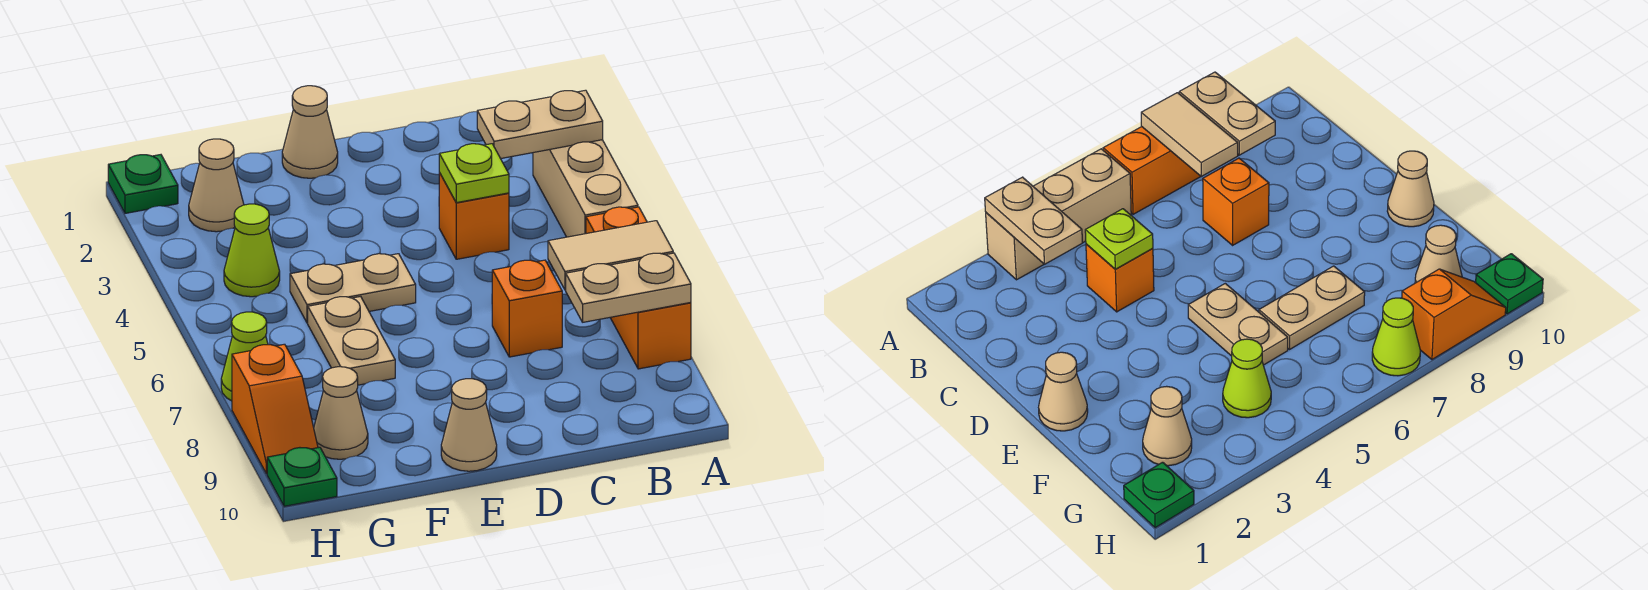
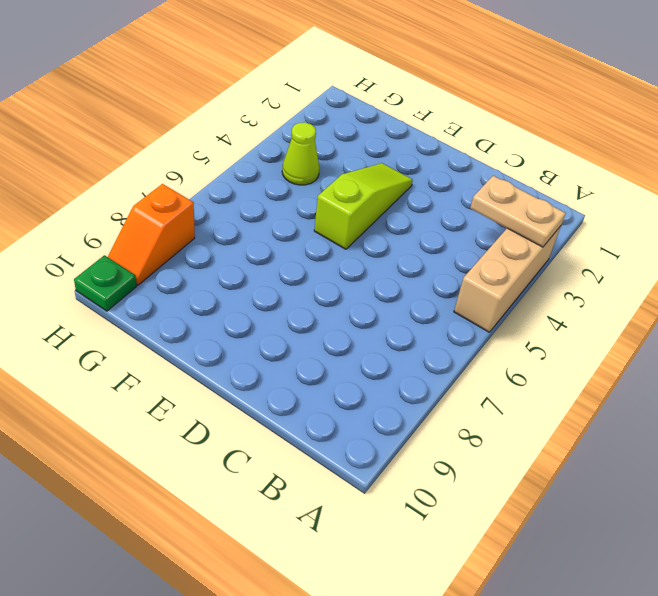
lime 1x3 slope [314,163,413,249] -> tan 1x2 plate [290,254,416,323]
none -> orange 1x3 brick [586,207,691,369]
none -> orange 1x1 brick [439,173,509,259]
none -> orange 1x1 brick [492,260,562,357]

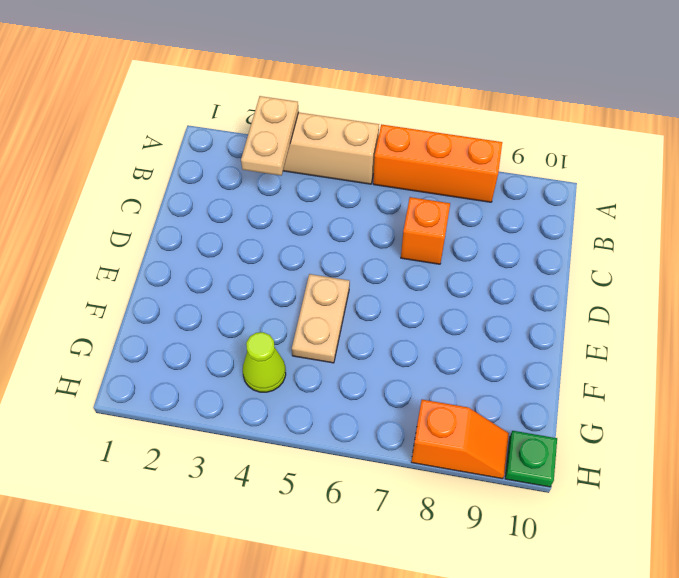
none -> orange 1x1 brick [439,173,509,259]
none -> tan 1x1 cone [282,86,338,178]
none -> tan 1x1 cone [441,379,497,471]

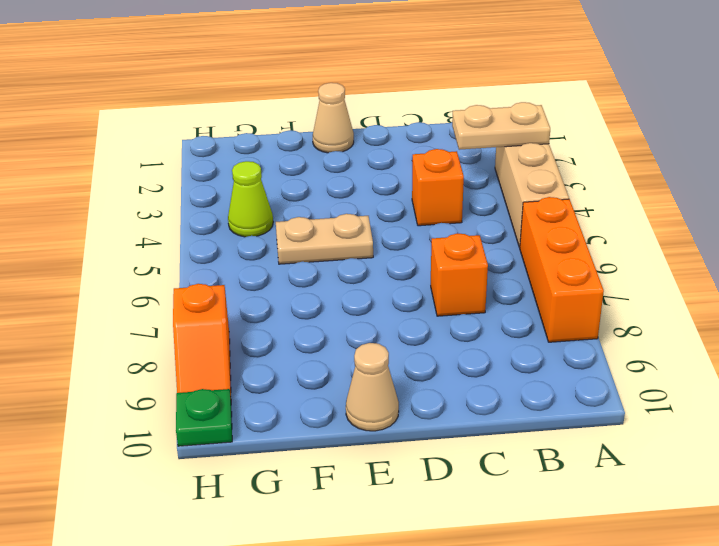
none -> tan 1x2 plate [308,297,395,385]
none -> tan 1x1 cone [189,139,244,232]
none -> tan 1x1 cone [314,367,368,459]

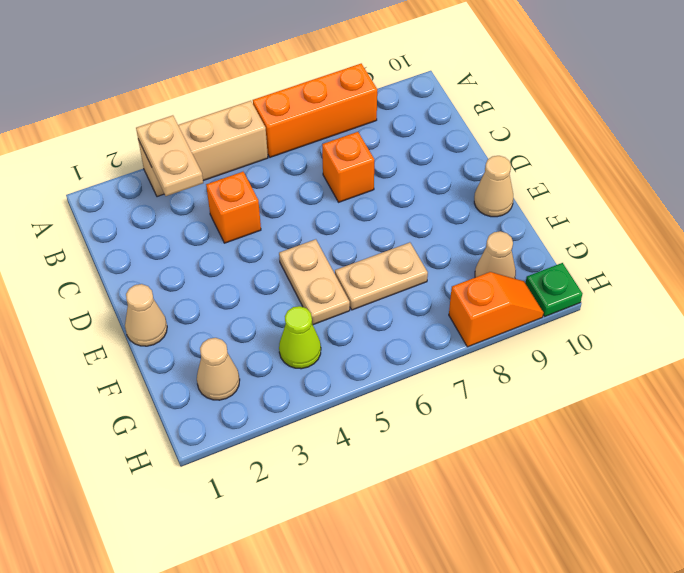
none -> green 1x1 plate [108,155,178,213]
none -> lime 1x1 cone [221,312,268,401]
none -> tan 1x2 tile [548,221,673,290]

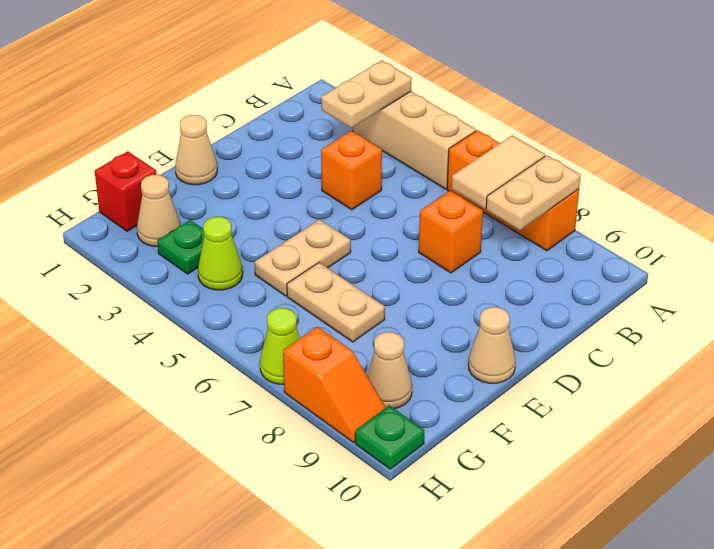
red 1x1 brick [95,151,157,231] -> none
green 1x1 plate [157,220,204,274] -> green 1x1 plate moved to [108,155,178,213]
none -> lime 1x1 plate [439,144,509,203]

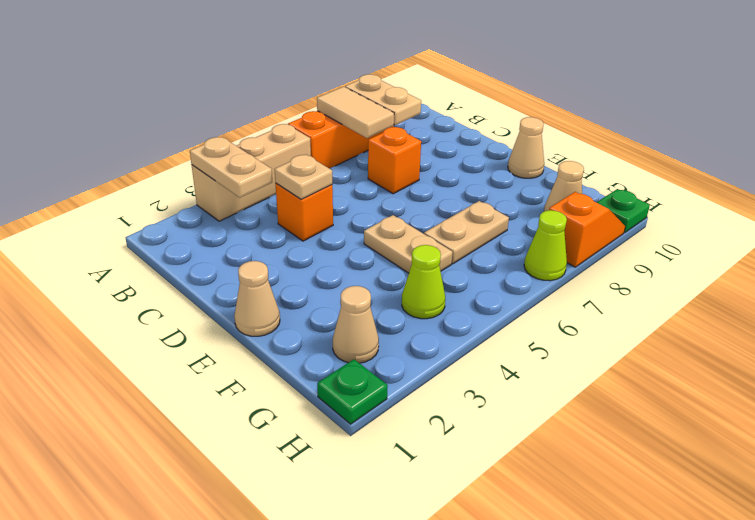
tan 1x1 plate [275,155,332,199] -> lime 1x1 plate [439,144,509,203]

